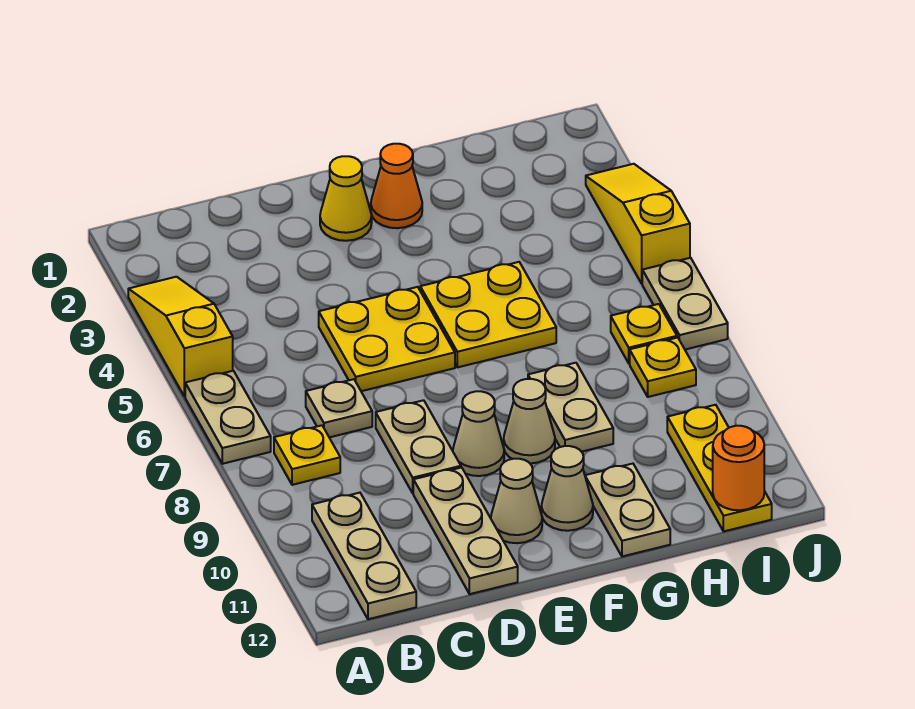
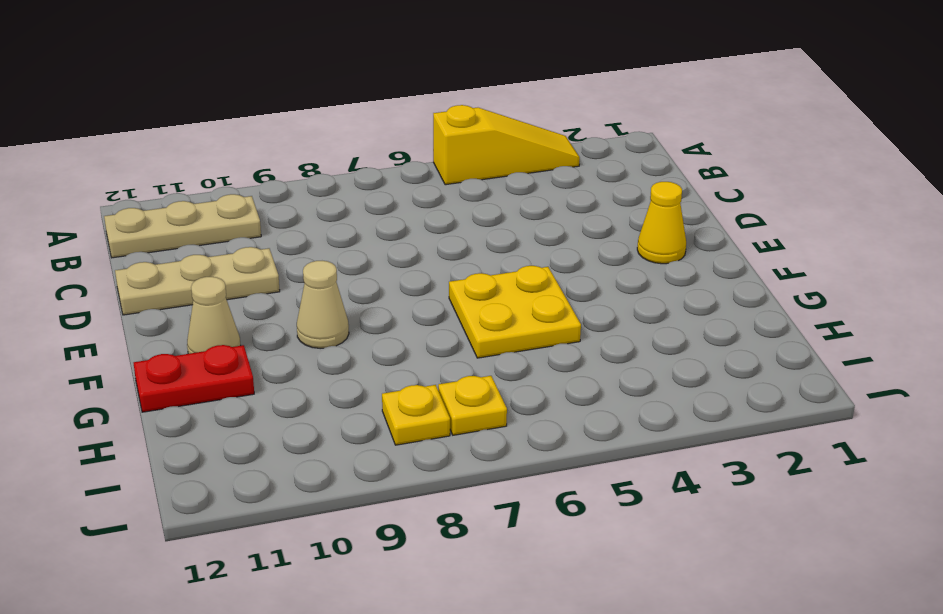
red 1x2 plate [134,345,254,412] -> tan 1x2 plate [585,464,670,557]
none -> tan 1x2 plate [185,371,271,464]
none -> yellow 1x1 plate [274,425,340,485]
none -> tan 1x1 plate [306,379,372,437]

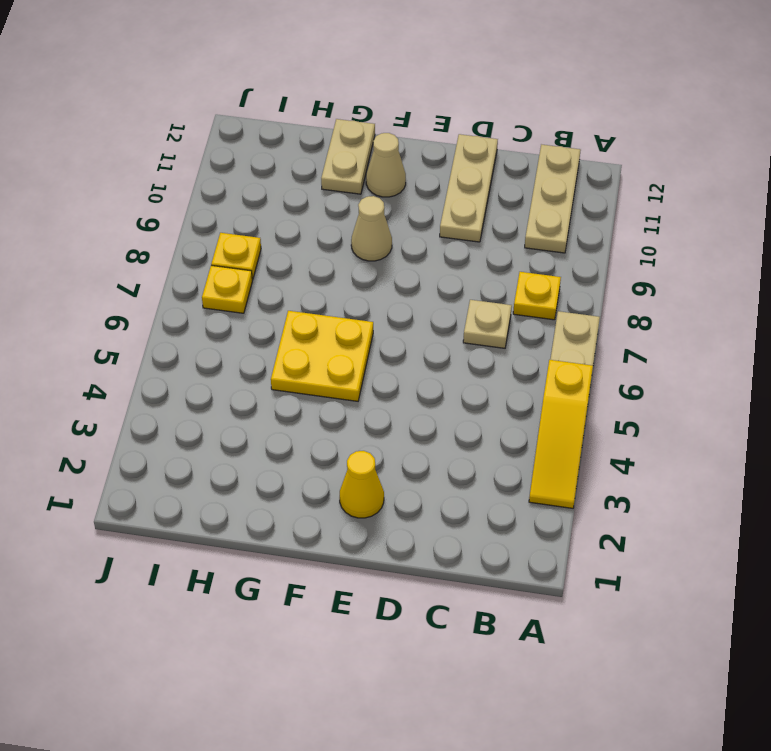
none -> yellow 2x2 plate [319,287,455,391]
none -> tan 1x2 plate [376,400,461,493]
none -> tan 1x1 cone [453,391,504,476]

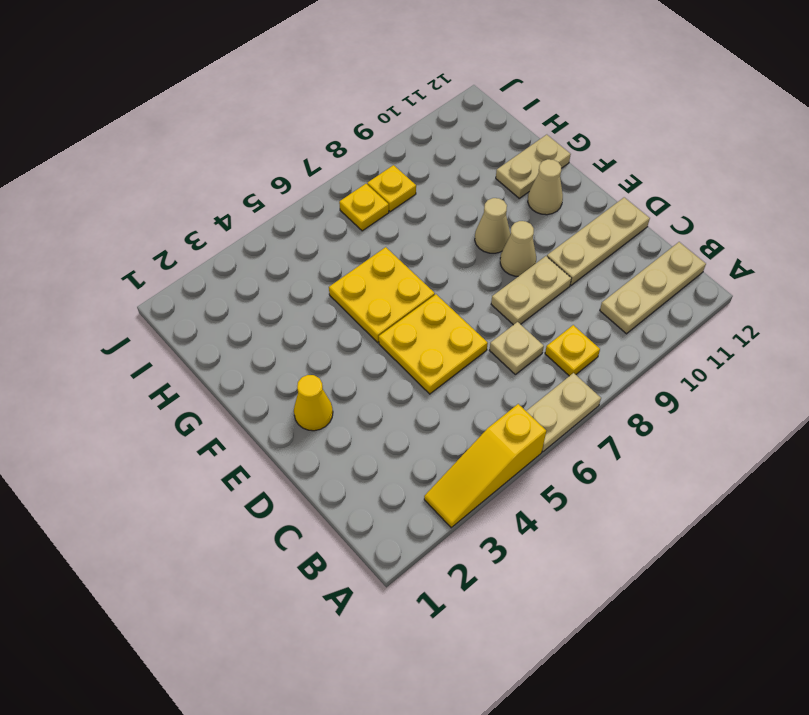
none -> tan 1x1 cone [491,459,542,543]
none -> orange 1x1 cone [371,144,422,228]
none -> tan 1x2 plate [528,363,613,452]

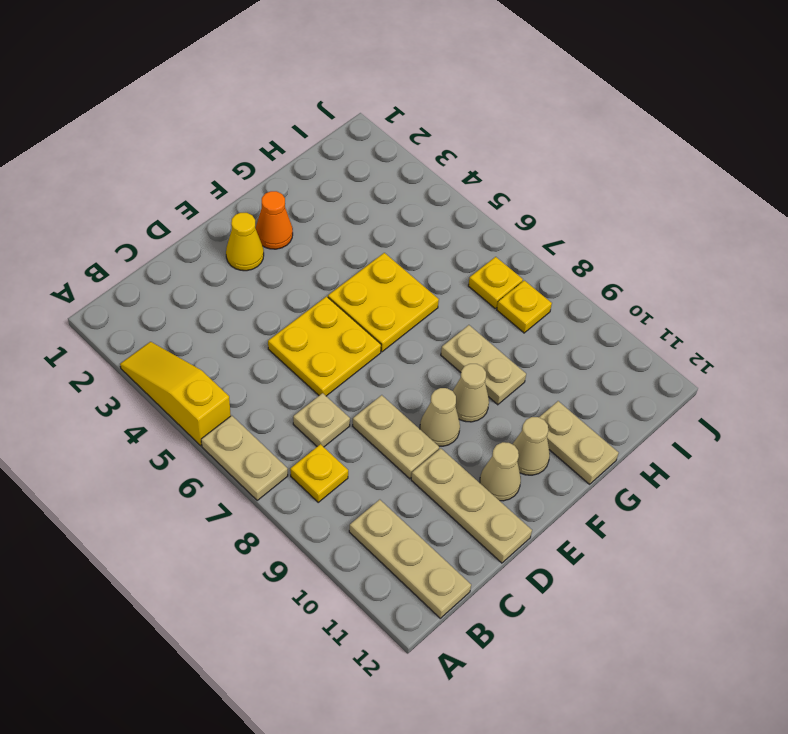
none -> yellow 1x3 plate [667,405,772,531]
none -> yellow 1x3 slope [586,164,690,283]
none -> tan 1x2 plate [642,258,728,350]

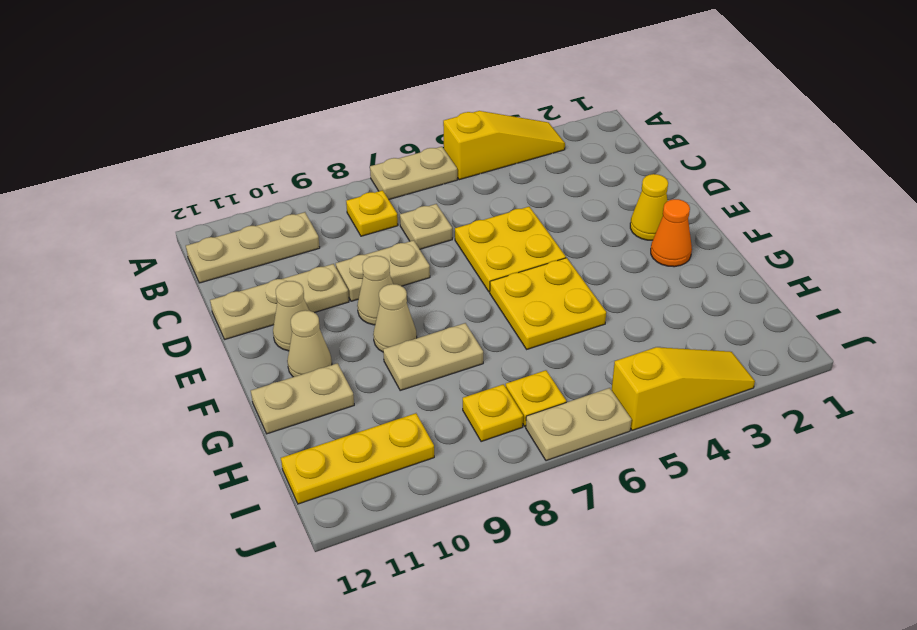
none -> orange 1x1 round brick [713,426,764,510]

